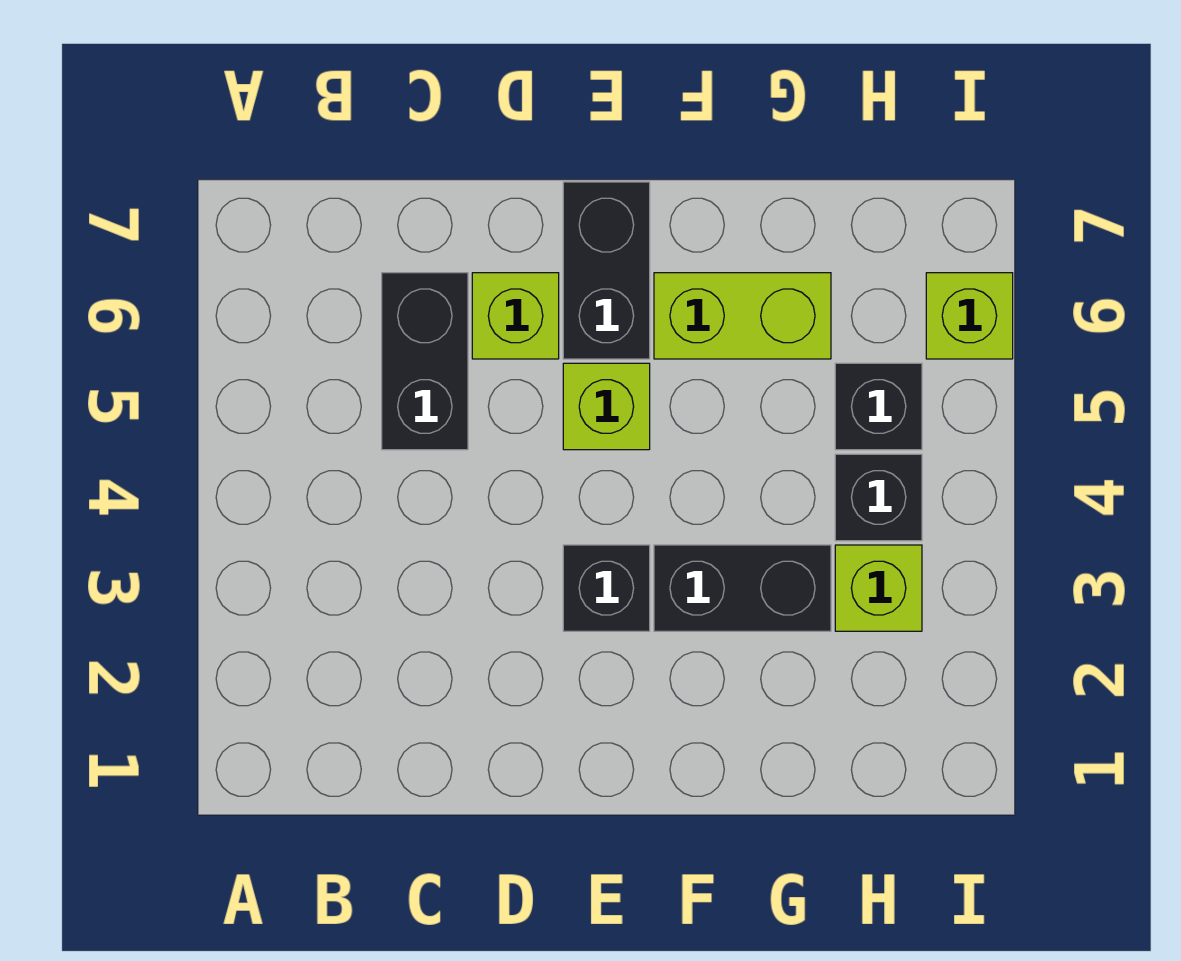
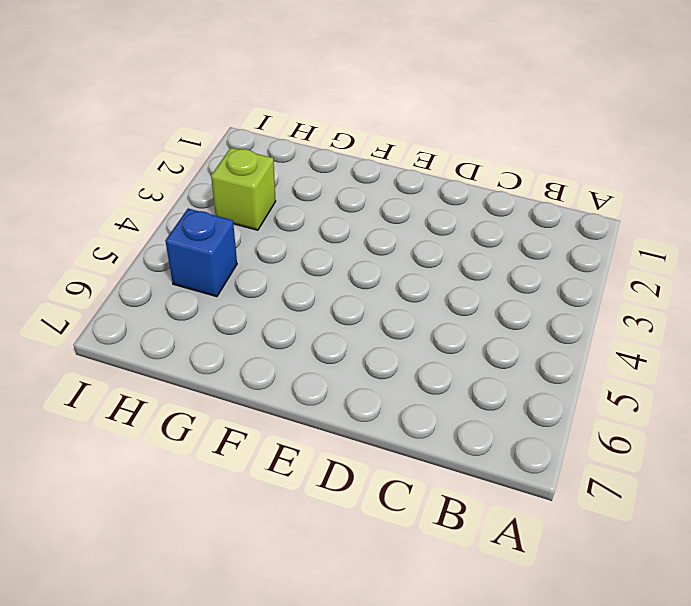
blue 1x1 brick [165,209,237,297] -> black 1x1 brick [835,363,922,450]
none -> black 1x2 brick [382,273,468,450]
none -> lime 1x1 brick [472,273,559,359]

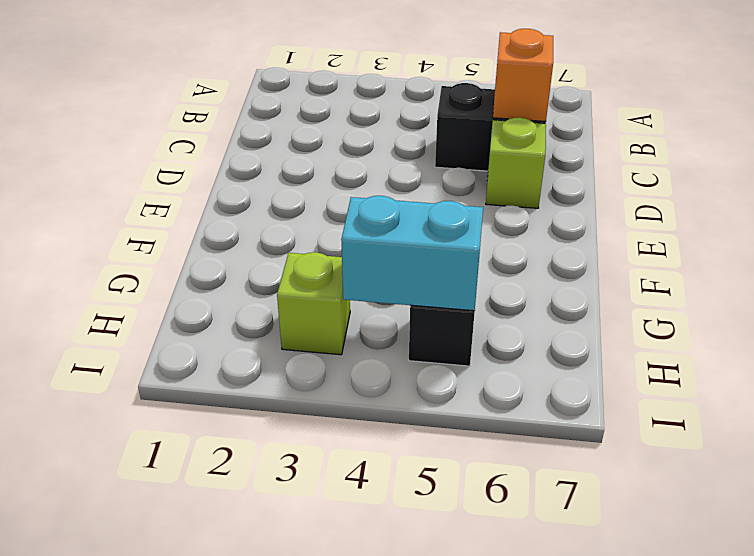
orange 1x1 brick [493,29,553,121] -> none
cyan 1x2 brick [341,196,483,311] -> none
none -> black 1x1 brick [563,545,650,631]
none -> lime 1x1 brick [563,363,650,450]

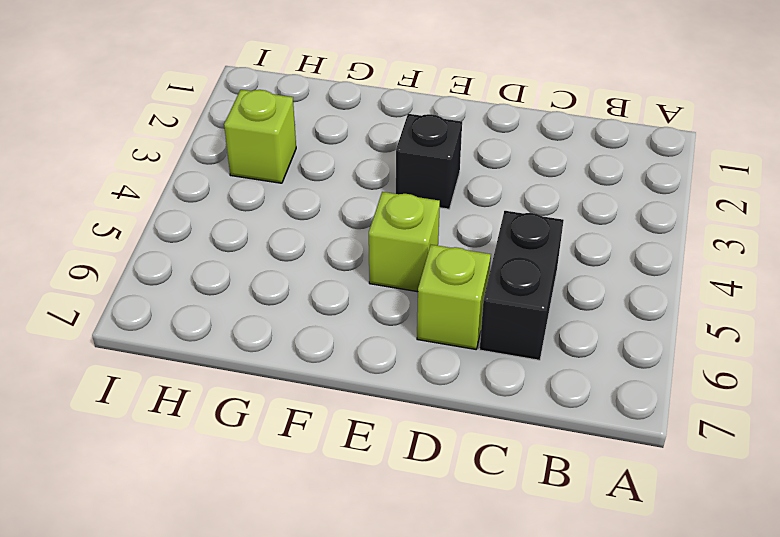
none -> black 1x2 brick [563,182,650,359]
none -> black 1x2 brick [654,545,831,631]

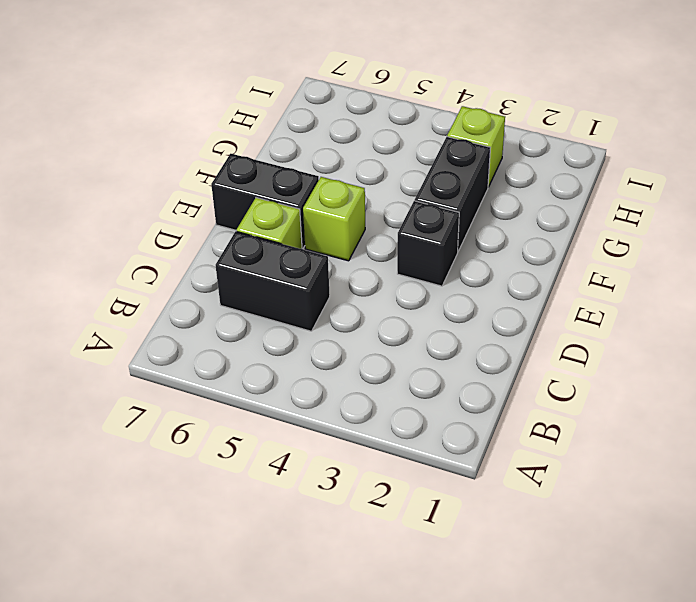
none -> lime 1x2 brick [654,273,831,359]
none -> black 1x1 brick [835,454,922,541]

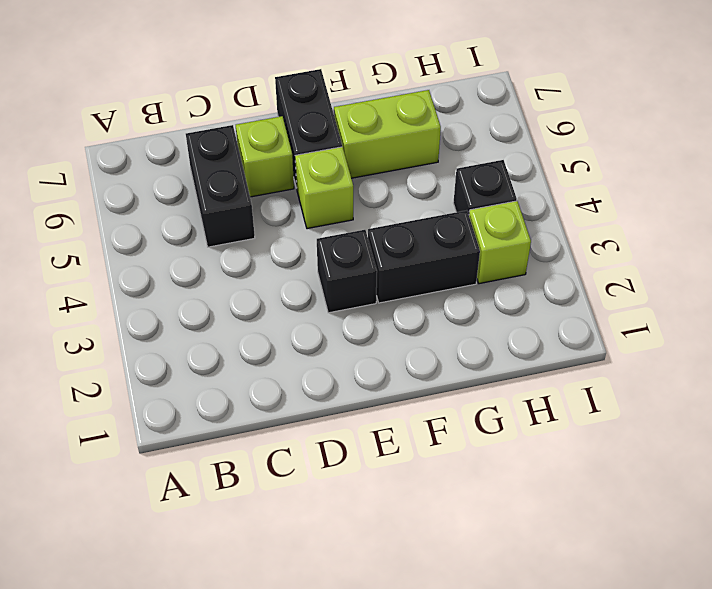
none -> black 1x1 brick [835,363,922,450]
none -> lime 1x1 brick [926,273,1013,359]

